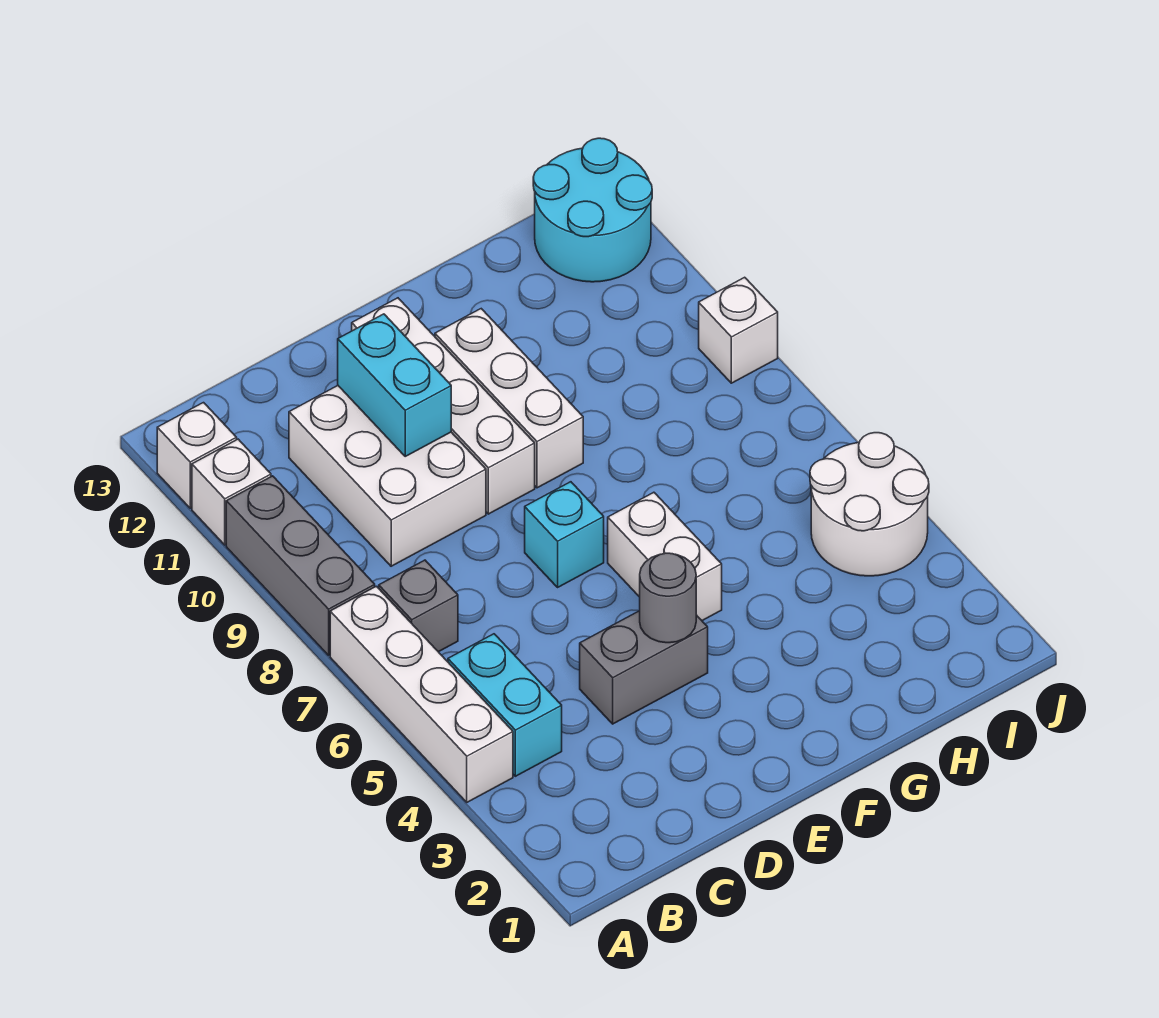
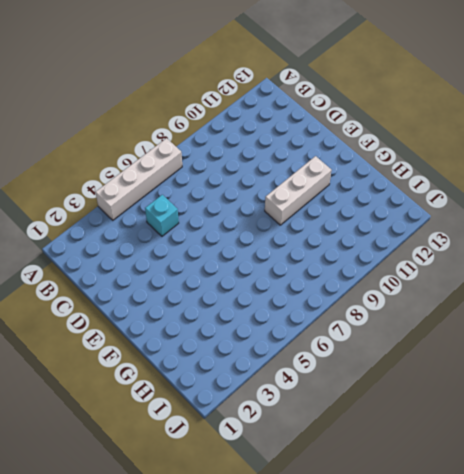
cyan 1x1 brick [145,195,179,236] -> cyan 1x1 brick moved to [525,482,604,587]
none -> grey 1x3 brick [226,476,375,655]
none -> white 1x1 brick [192,439,271,545]
none -> white 1x1 brick [157,403,237,508]

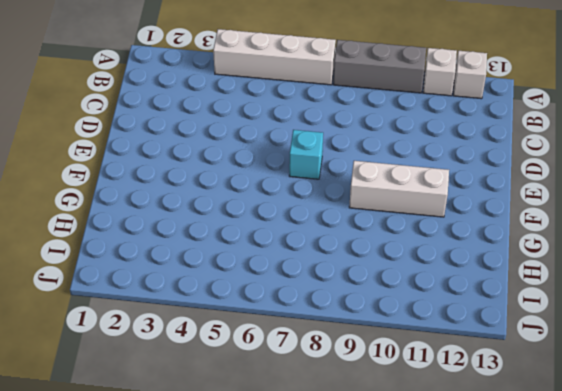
none -> cyan 1x2 brick [448,634,562,776]
none -> grey 1x1 brick [379,560,458,652]
none -> white 2x3 brick [289,386,486,566]

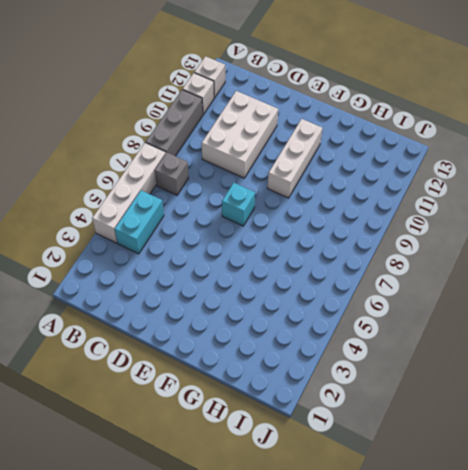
none -> grey 1x2 brick [580,611,708,724]
none -> white 1x4 brick [352,298,535,514]
none -> white 1x2 brick [608,492,722,621]

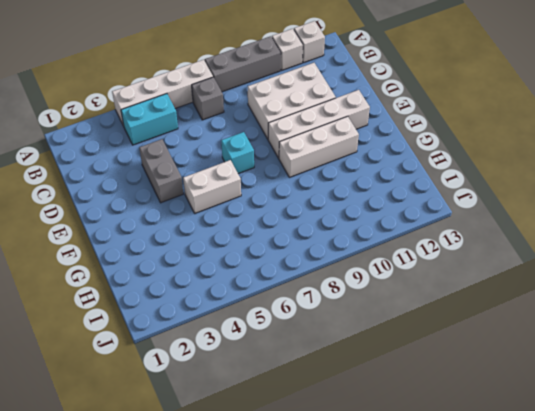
none -> white 2x2 round brick [810,433,929,576]
none -> cyan 2x2 round brick [533,138,652,282]
none -> white 1x1 brick [699,277,778,383]

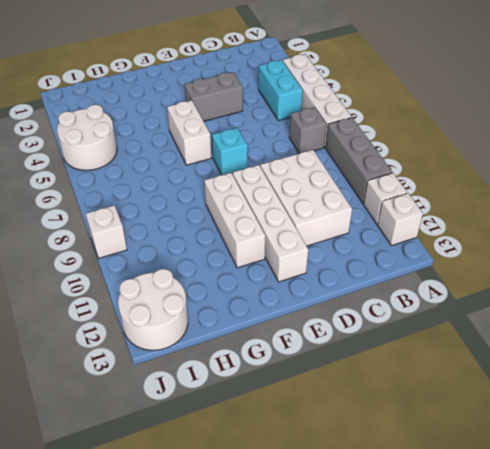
white 2x2 round brick [118,269,188,350] -> cyan 2x2 round brick [533,138,652,282]
none -> cyan 1x2 brick [338,314,451,456]
none -> grey 1x1 round brick [640,553,696,643]

